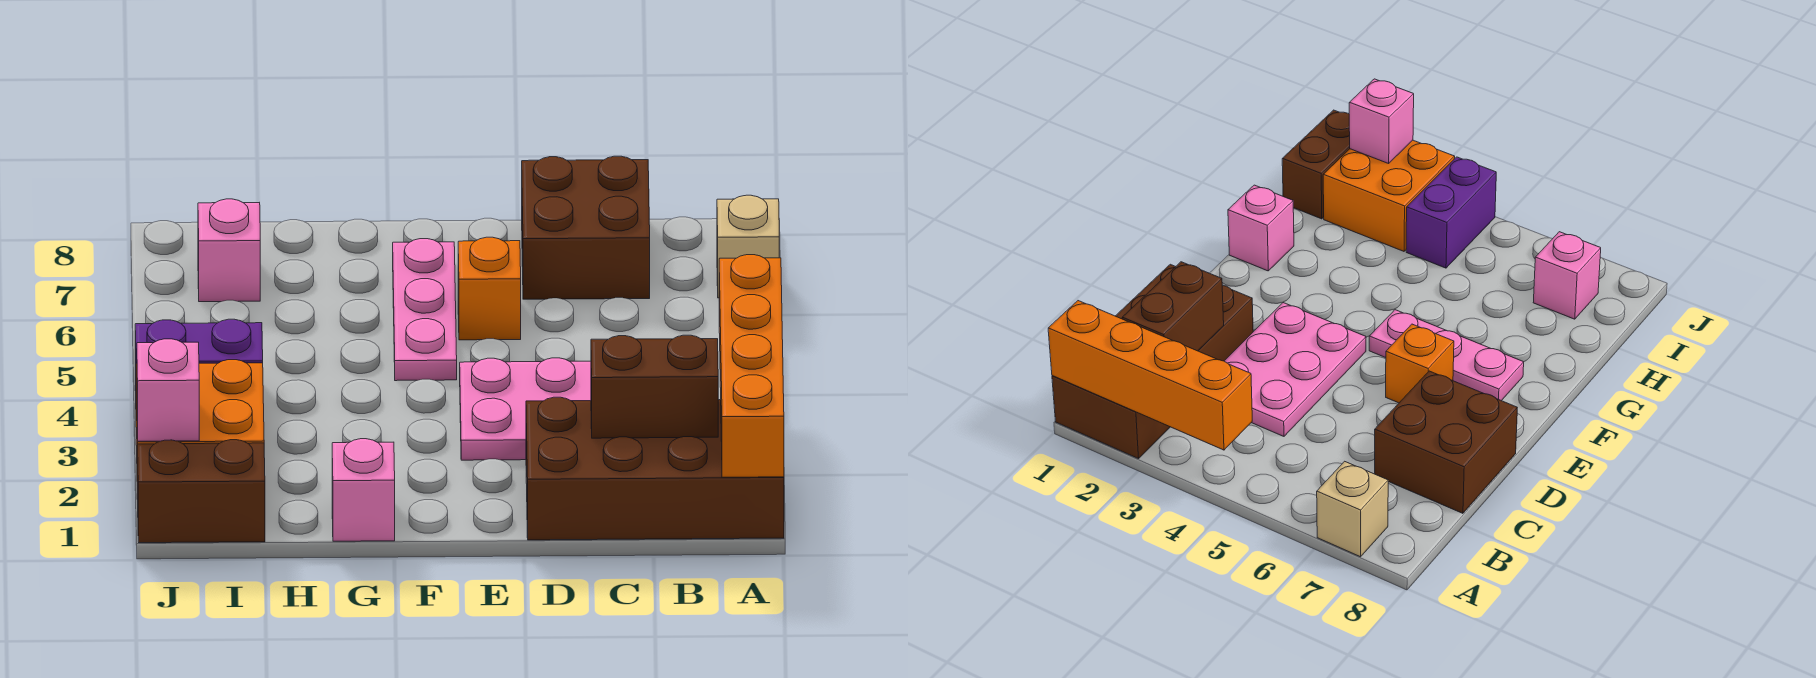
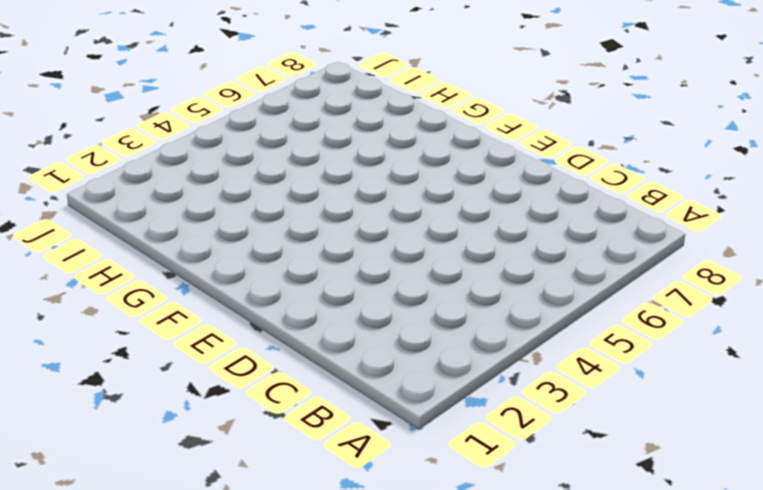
none -> brown 2x4 brick [526,397,784,540]
none -> tan 1x1 brick [717,195,779,298]
none -> pink 2x3 plate [460,358,591,460]

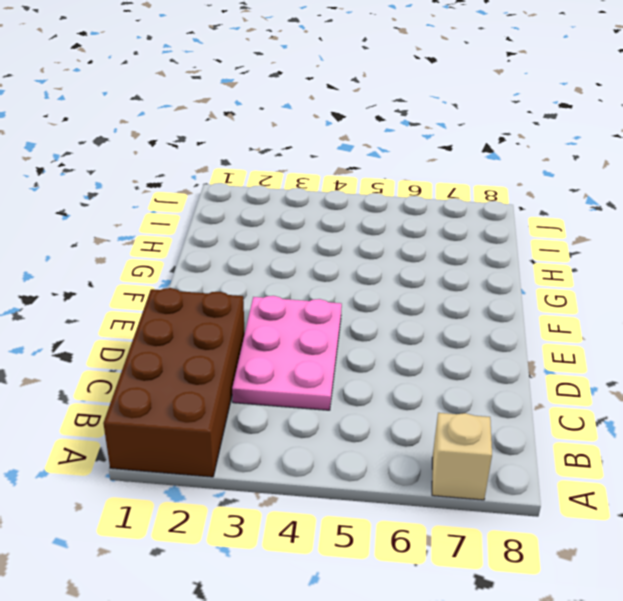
none -> brown 2x2 brick [522,156,650,299]
none -> orange 1x1 brick [458,237,521,340]
none -> pink 1x3 plate [393,239,457,381]

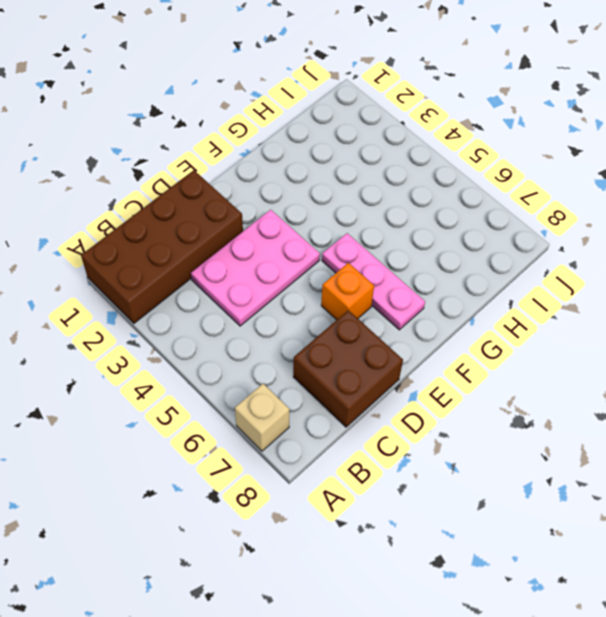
none -> pink 1x1 brick [332,439,395,541]
none -> brown 1x2 brick [138,440,265,543]
none -> orange 2x2 brick [136,360,264,499]

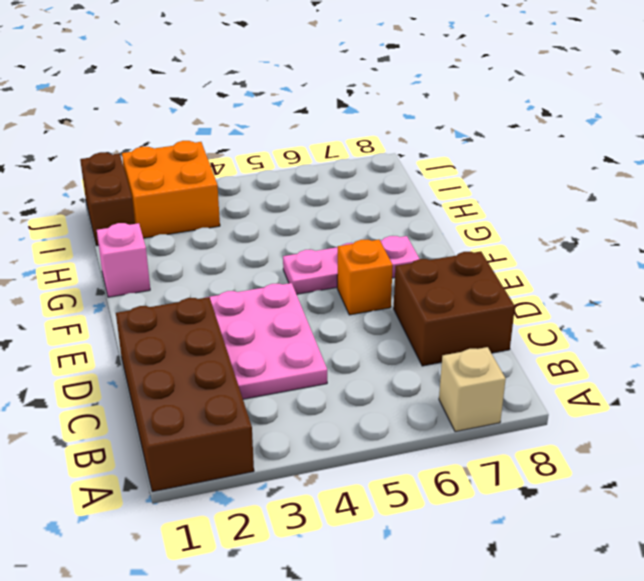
none -> purple 1x2 brick [135,319,263,391]
none -> pink 1x1 brick [198,199,260,302]
none -> orange 1x4 brick [719,255,784,477]

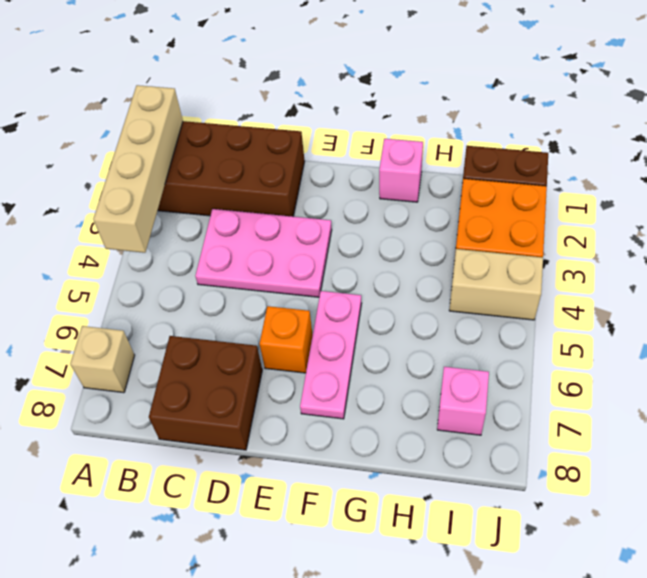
tan 1x4 brick [93,85,183,253] -> orange 1x4 brick [719,255,784,477]
tan 1x2 brick [449,249,543,320] -> purple 1x2 brick [135,319,263,391]
none -> brown 1x2 brick [591,335,718,438]
none -> pink 1x1 brick [137,339,199,441]

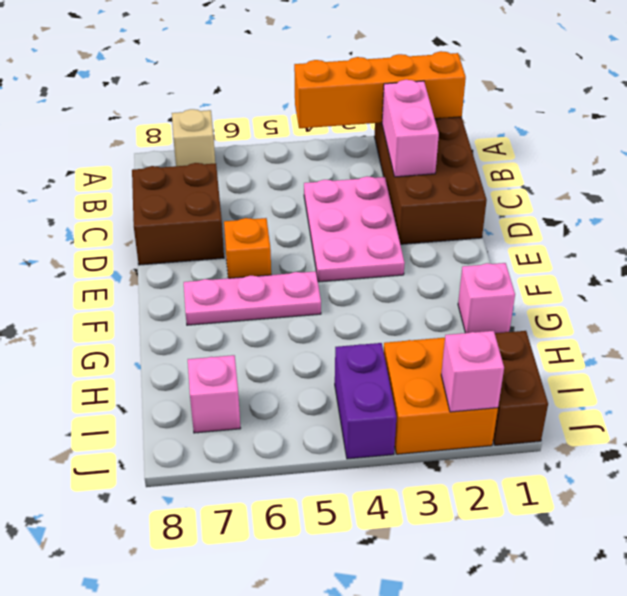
pink 1x2 brick [382,80,439,177] -> brown 1x2 brick [591,335,718,438]

